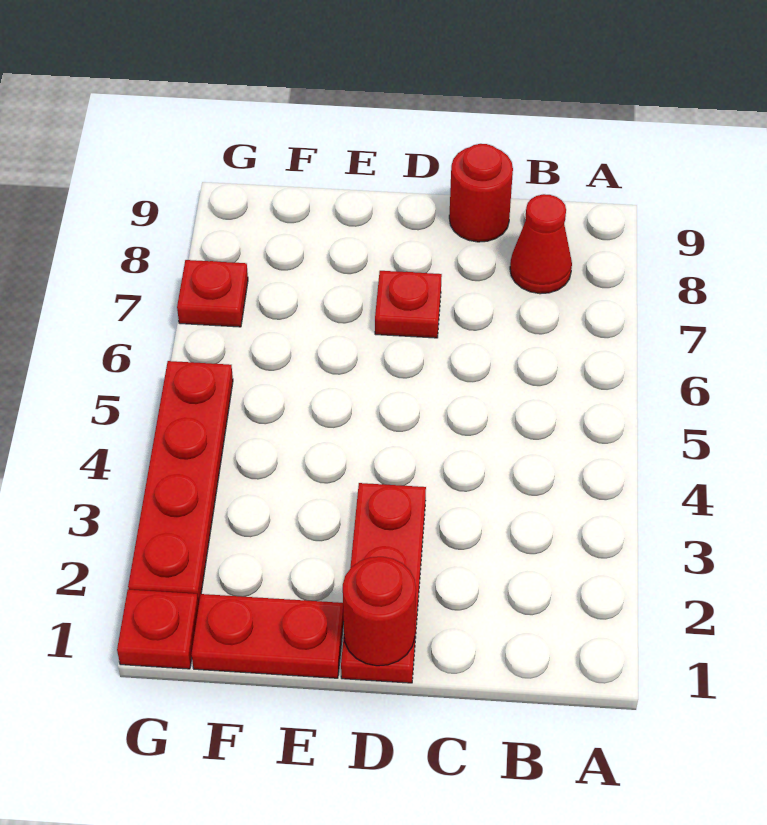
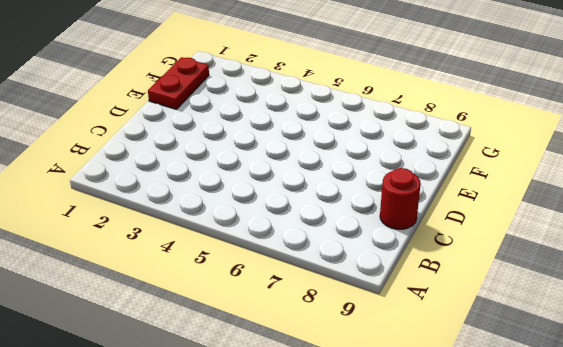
none -> red 1x1 cone [510,194,572,294]
none -> red 1x3 plate [341,483,426,683]

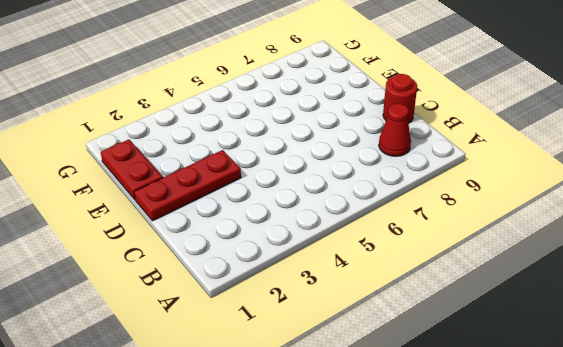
none -> red 1x1 plate [375,271,442,338]
none -> red 1x1 plate [117,589,199,669]

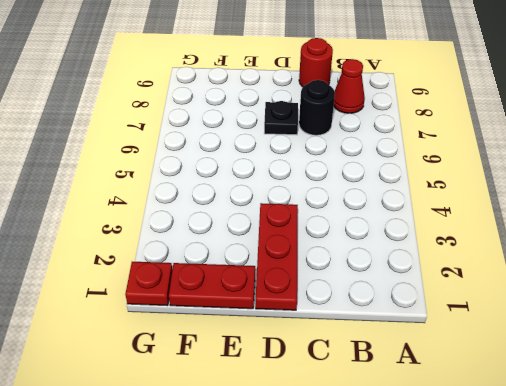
black 1x1 round brick [299,80,335,135] -> none
black 1x1 plate [264,101,298,135] -> red 1x1 plate [375,271,442,338]
none -> red 1x4 plate [128,361,233,605]
none -> red 1x1 plate [177,260,248,327]

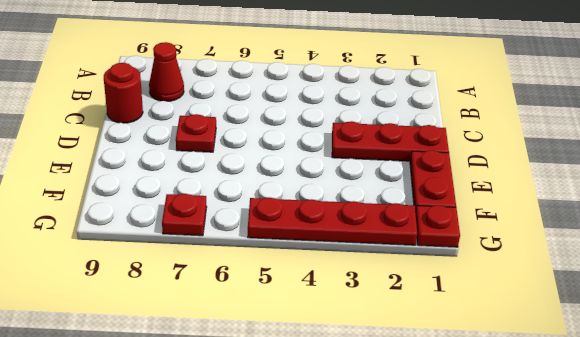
none -> red 1x1 round brick [343,557,416,666]

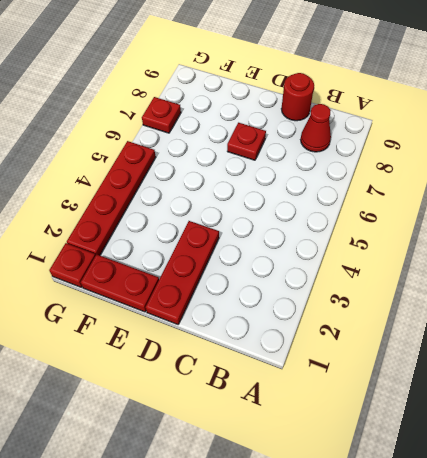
none -> red 1x1 round brick [343,557,416,666]

